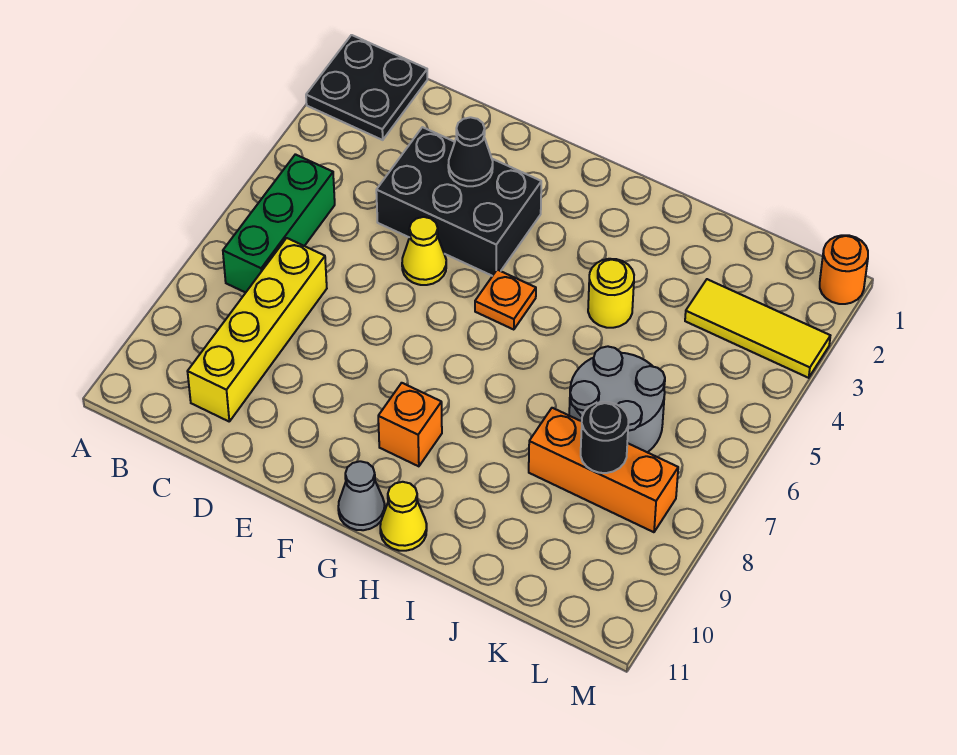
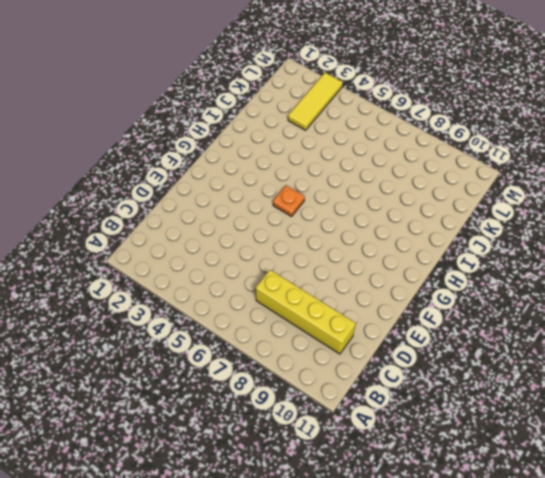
none -> black 2x2 plate [306,35,427,140]
none -> green 1x3 brick [223,154,335,293]
none -> black 2x3 brick [376,127,541,276]

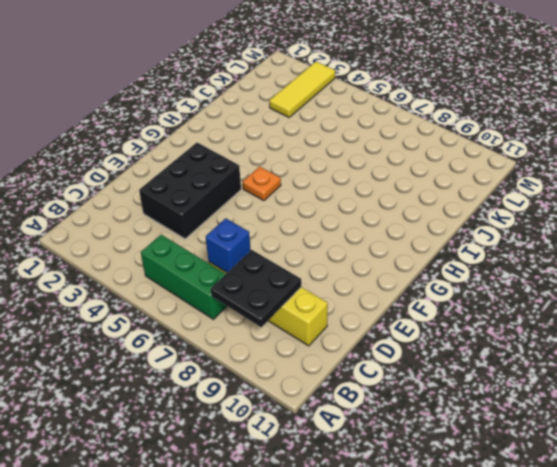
black 2x2 plate [211,250,301,327] -> black 2x2 plate moved to [306,35,427,140]
blue 1x1 brick [206,218,251,273] -> none
none -> yellow 1x1 cone [402,217,446,285]
none -> orange 1x1 brick [378,383,442,466]
none -> grey 1x1 cone [338,461,385,530]

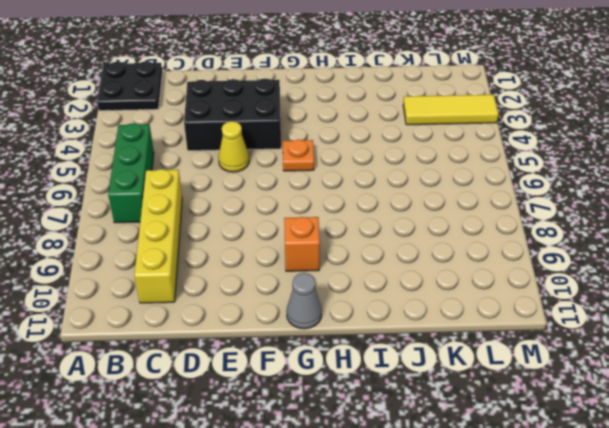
none -> yellow 1x1 cone [380,482,427,551]
none -> yellow 1x1 round brick [588,259,634,328]
none -> grey 2x2 round brick [569,346,665,452]

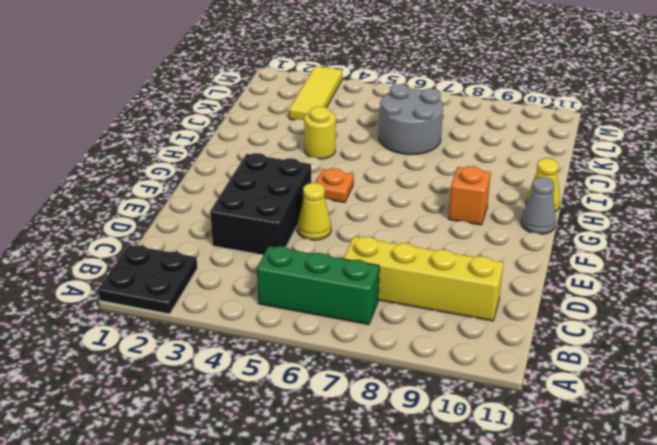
none -> orange 1x3 brick [529,408,678,532]
none -> orange 1x1 round brick [820,235,868,304]
none -> black 1x1 cone [448,117,493,186]

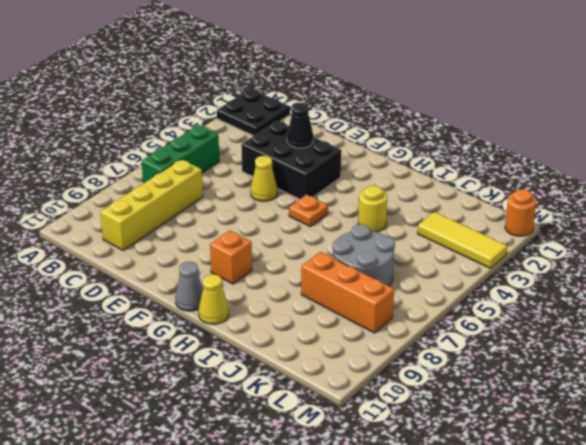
none -> black 1x1 round brick [581,402,629,473]

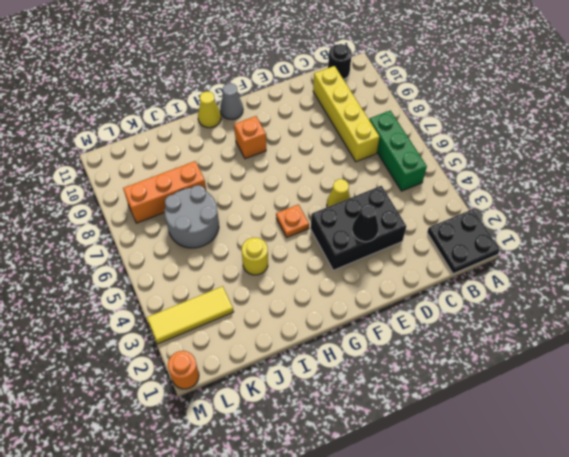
black 1x1 round brick [328,44,352,79] -> black 1x1 round brick moved to [581,402,629,473]

